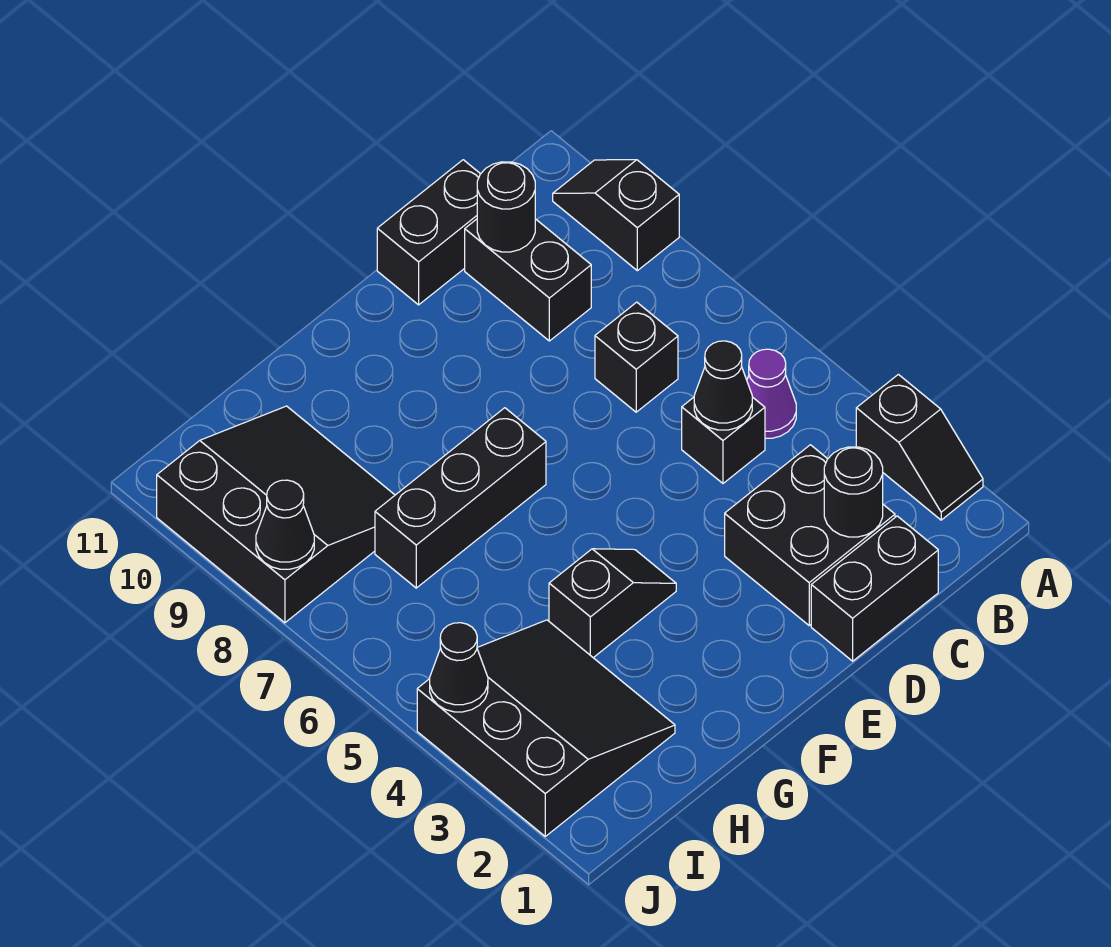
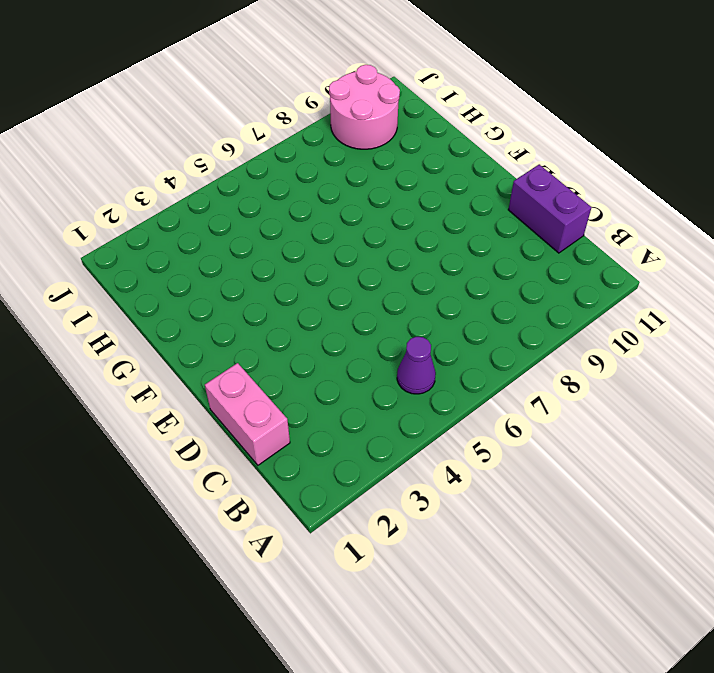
pink 1x2 brick [205,363,290,465] -> black 1x2 brick [811,516,938,661]
purple 1x2 brick [508,164,592,253] -> black 1x2 brick [377,160,480,305]
pink 2x2 round brick [329,65,400,149] -> black 3x3 slope [157,406,395,623]
none -> black 1x2 slope [856,374,983,520]
none -> black 1x2 slope [553,160,679,271]
none -> black 2x2 brick [725,445,895,625]

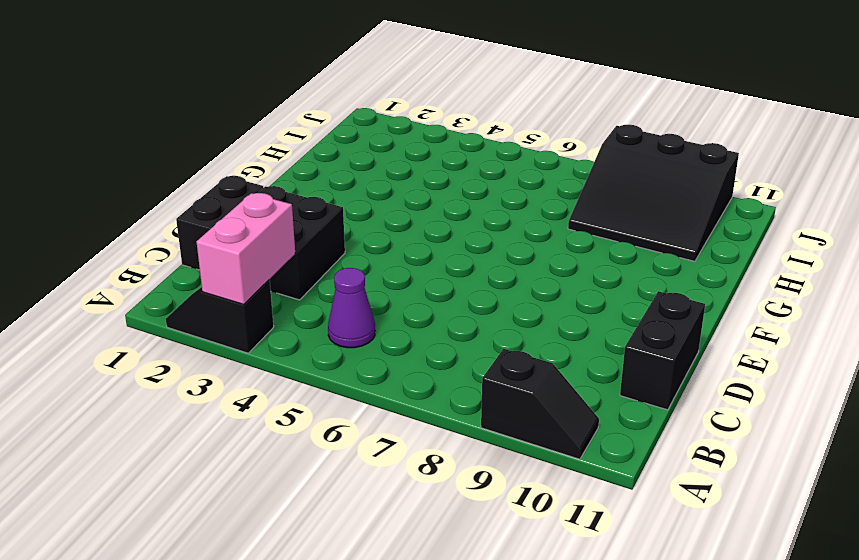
pink 1x2 brick [197,193,295,304] -> none
none -> black 1x1 brick [682,397,765,483]
none -> black 1x1 brick [595,302,678,412]
none -> black 1x2 brick [465,219,591,341]

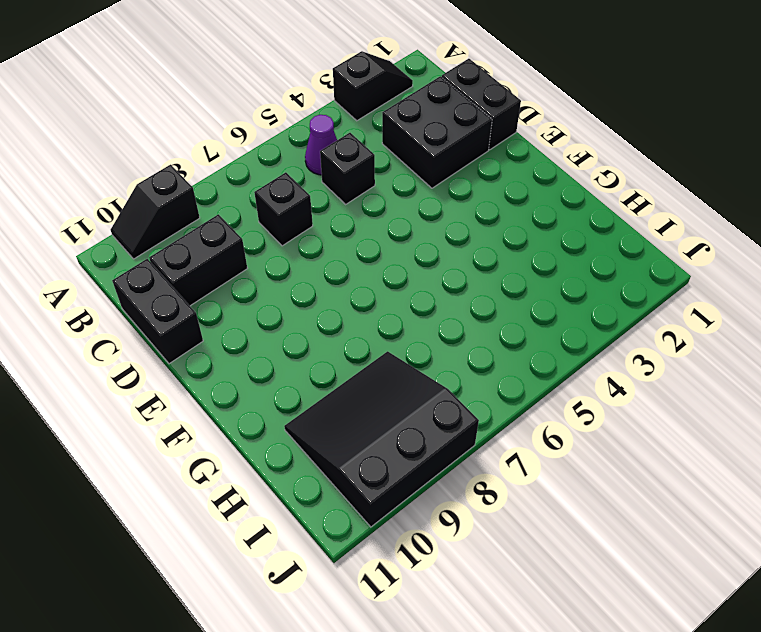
none -> black 1x2 slope [549,549,676,658]
none -> black 1x3 brick [375,408,546,588]
none -> black 3x3 slope [417,620,675,836]

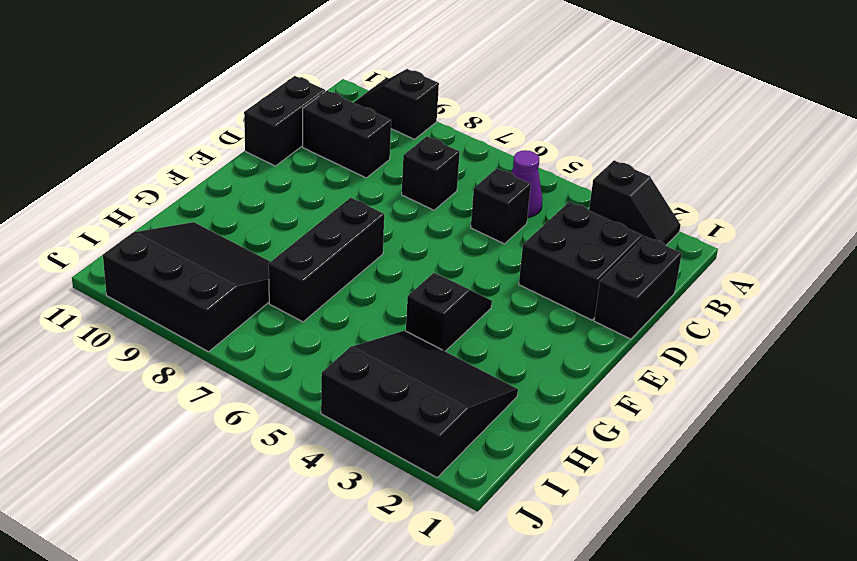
none -> black 1x1 round brick [824,447,883,537]
none -> black 1x1 cone [694,341,752,430]
none -> black 1x1 round brick [477,162,535,252]

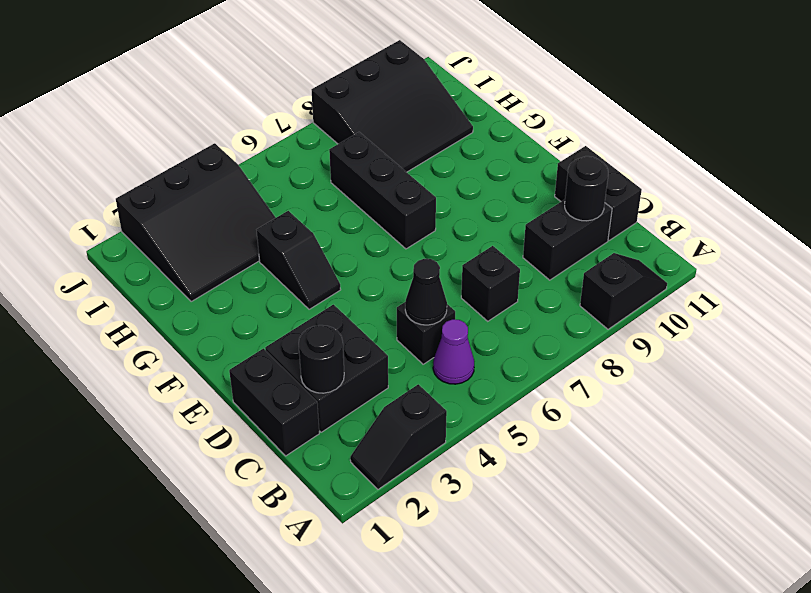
none -> black 1x1 cone [430,623,488,712]
none -> black 1x1 cone [256,480,314,569]

